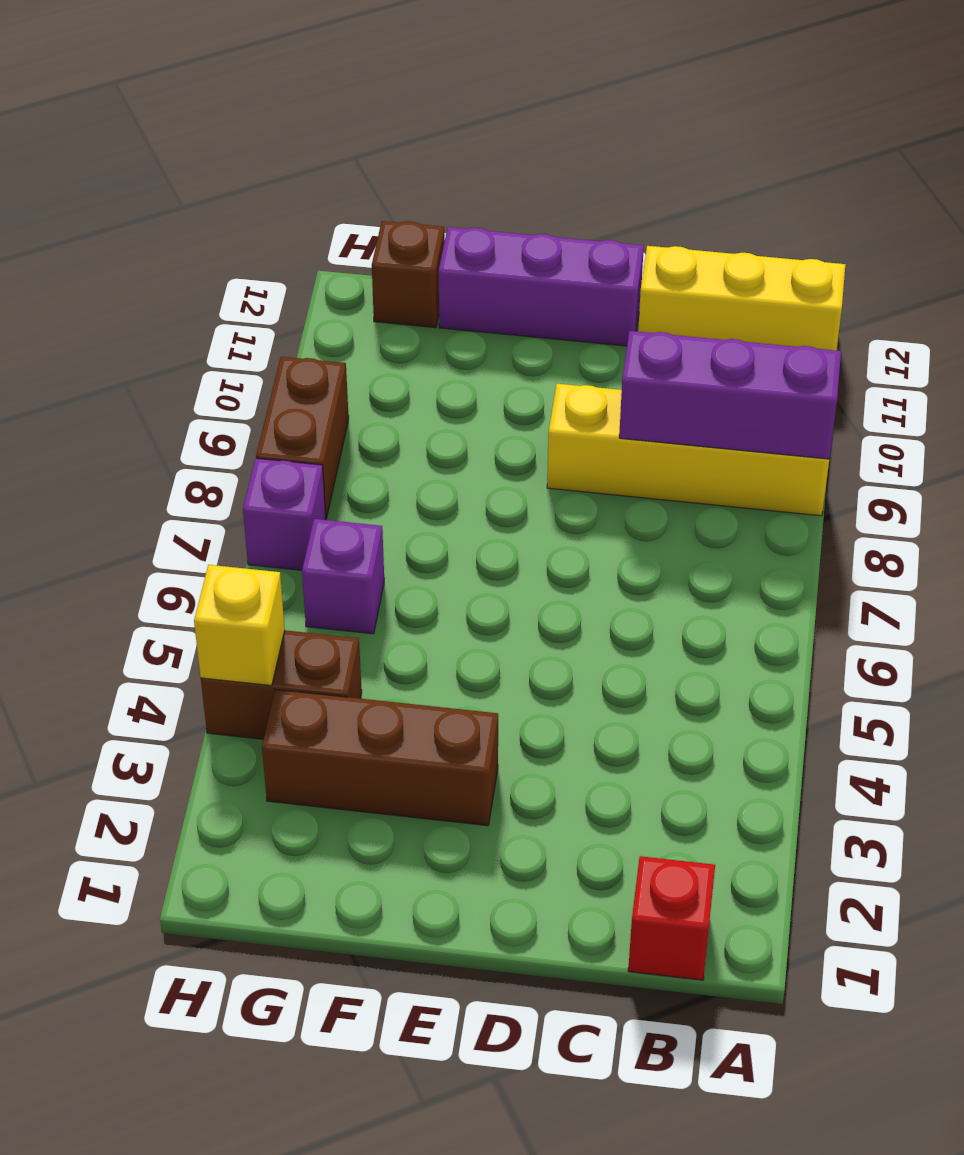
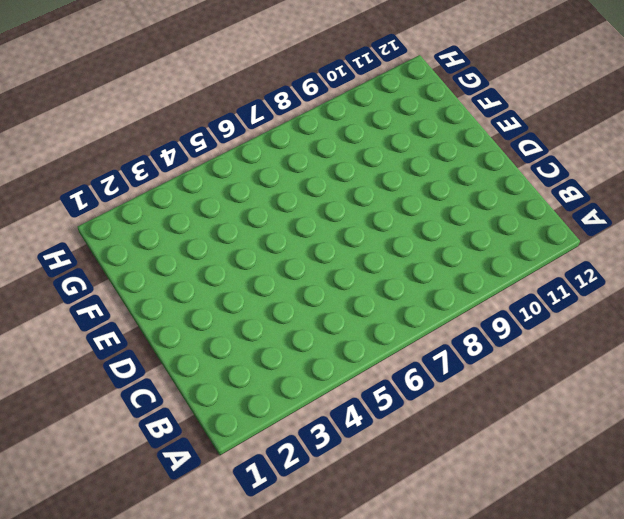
none -> yellow 1x4 brick [547,384,829,516]
none -> yellow 1x3 brick [638,246,845,350]
none -> red 1x1 brick [628,856,715,980]

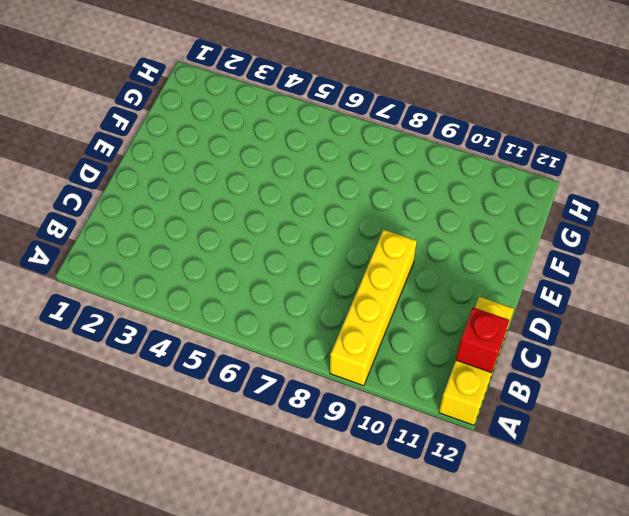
red 1x1 brick [456,308,509,373] -> red 1x1 brick moved to [628,856,715,980]
none -> purple 1x3 brick [438,227,644,346]
none -> brown 1x3 brick [262,689,498,826]
none -> brown 1x2 brick [201,630,362,739]

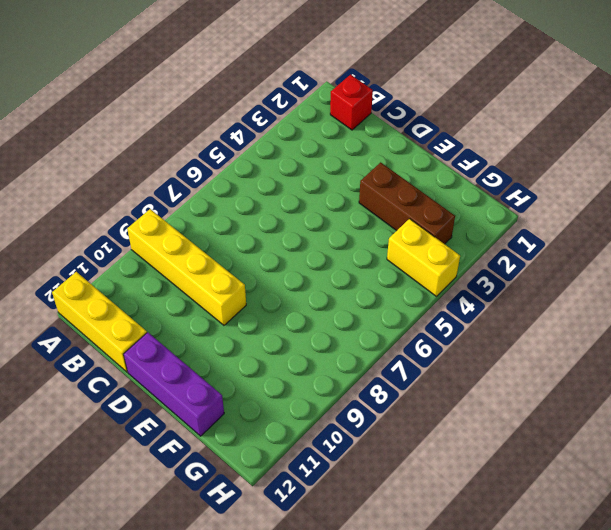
yellow 1x2 brick [387,219,460,296] -> brown 1x2 brick [201,630,362,739]
none -> purple 1x1 brick [302,519,384,634]
none -> brown 1x1 brick [372,221,445,328]
none -> purple 1x1 brick [243,458,326,570]

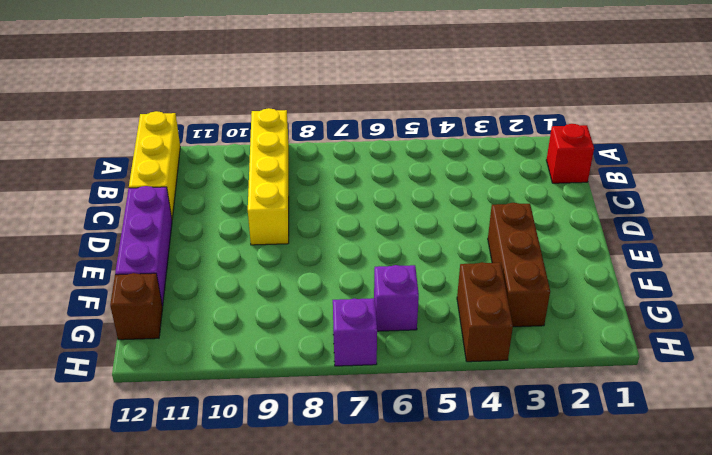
none -> brown 1x2 brick [256,357,349,518]
none -> purple 1x3 brick [619,331,841,459]
none -> yellow 1x1 brick [194,565,285,686]

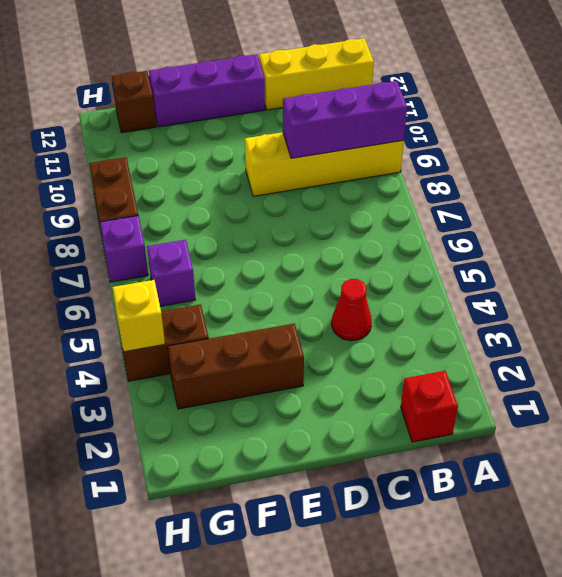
red 1x1 cone [332,279,372,341] -> none

